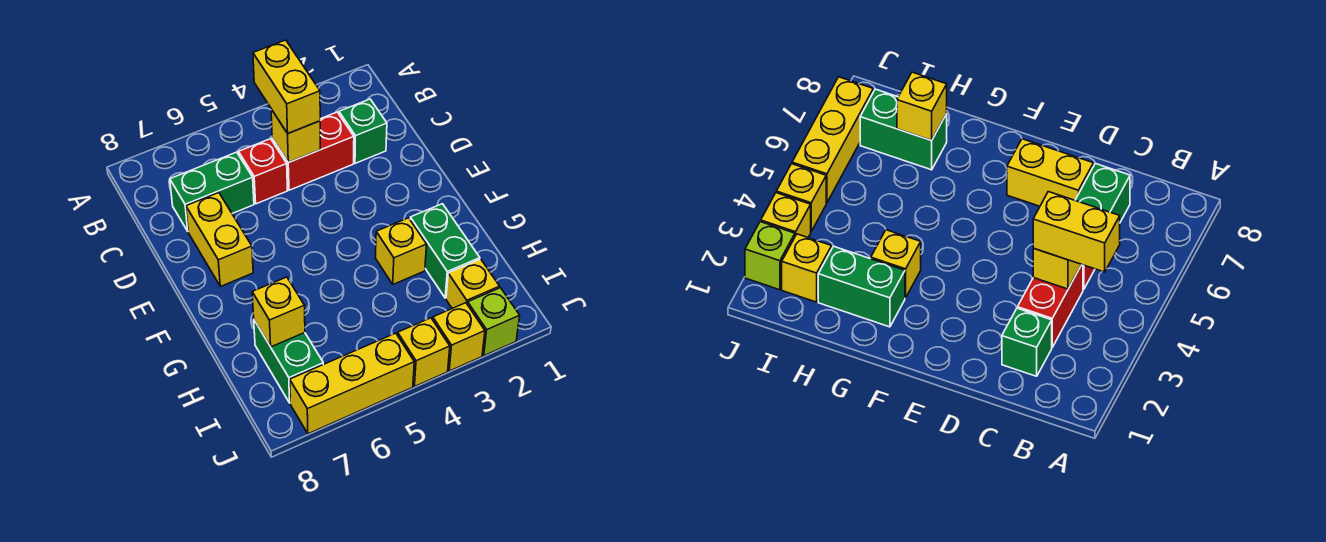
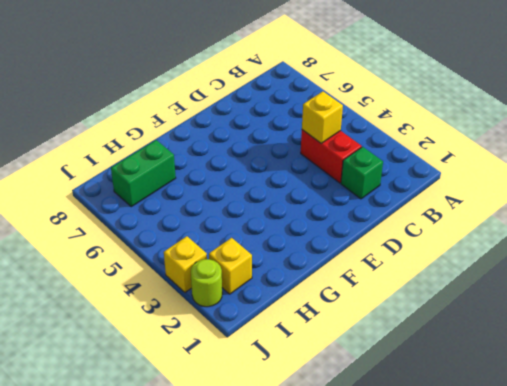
lime 1x1 round brick [191,259,222,307] -> lime 1x1 brick [467,288,520,356]
none -> red 1x1 brick [239,139,288,204]
none -> green 1x2 brick [170,152,254,231]
none -> yellow 1x2 brick [186,193,253,287]

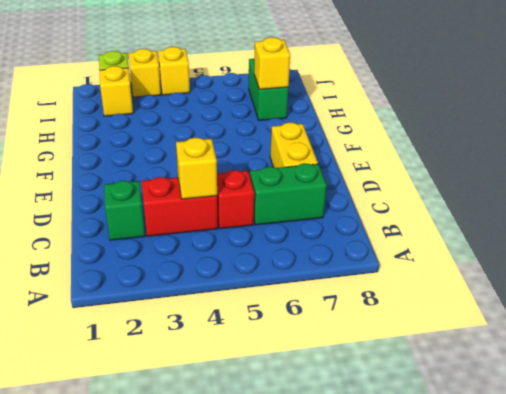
none -> green 1x2 brick [410,204,480,298]
none -> yellow 1x1 brick [375,218,427,284]
none -> yellow 1x3 brick [290,333,414,434]

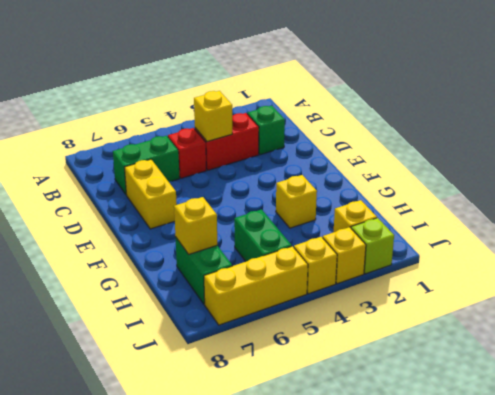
green 1x2 brick [234,209,292,261] -> green 1x2 brick moved to [410,204,480,298]
none -> yellow 1x2 brick [253,40,320,134]

